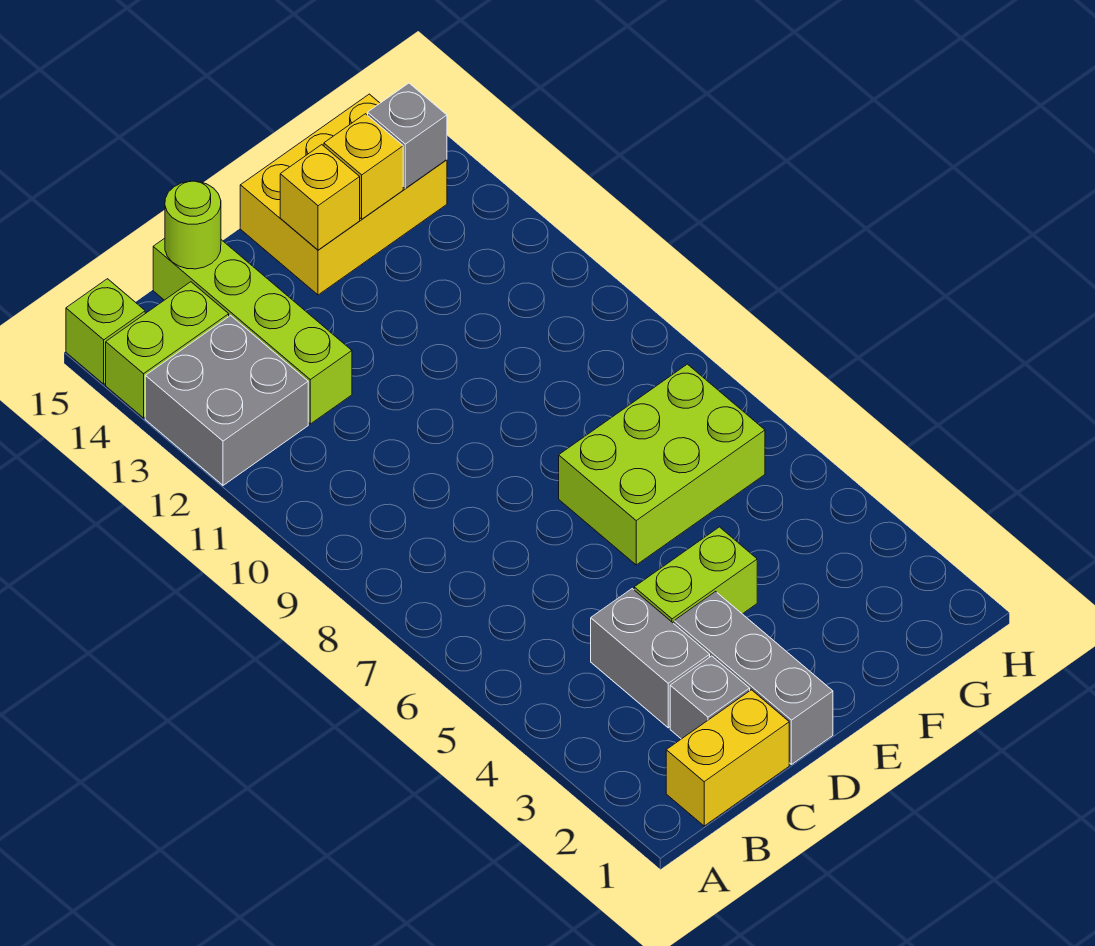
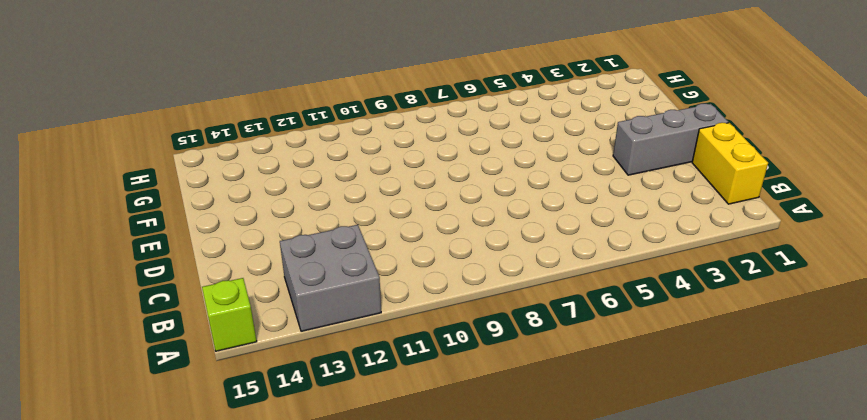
none -> lime 1x2 brick [106,282,229,418]
none -> grey 1x1 brick [670,656,750,739]
none -> grey 1x2 brick [591,589,710,728]

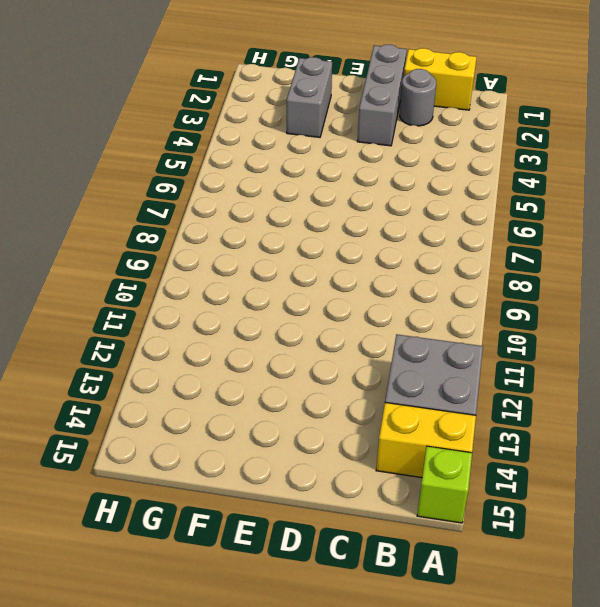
yellow 1x2 brick [376,403,476,478] -> lime 1x2 brick [106,282,229,418]
grey 1x1 round brick [400,69,436,126] -> grey 1x1 brick [670,656,750,739]
grey 1x2 brick [287,57,332,137] -> grey 1x2 brick moved to [591,589,710,728]
none -> lime 1x4 brick [153,238,352,424]
none -> lime 1x2 brick [634,527,757,623]
none -> lime 2x3 brick [559,364,765,565]

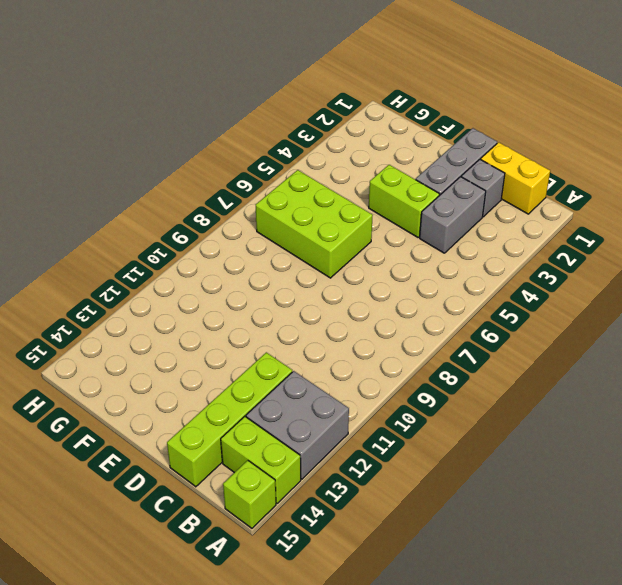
none -> yellow 2x3 brick [240,94,447,295]
none -> lime 1x1 round brick [165,181,221,269]
none -> yellow 1x1 brick [280,145,360,250]

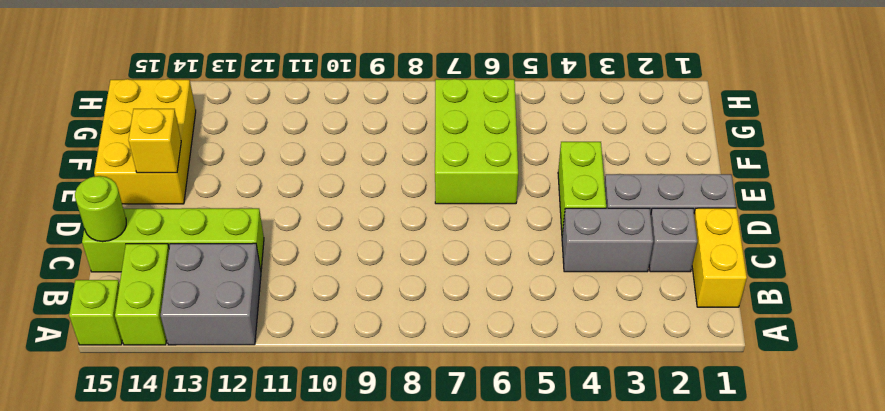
none -> yellow 1x1 brick [324,114,403,219]
none -> grey 1x1 brick [368,83,447,188]

